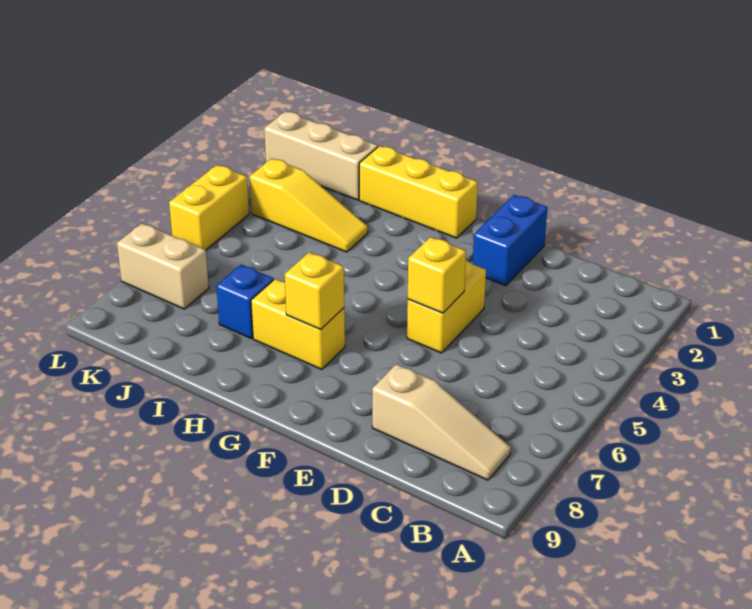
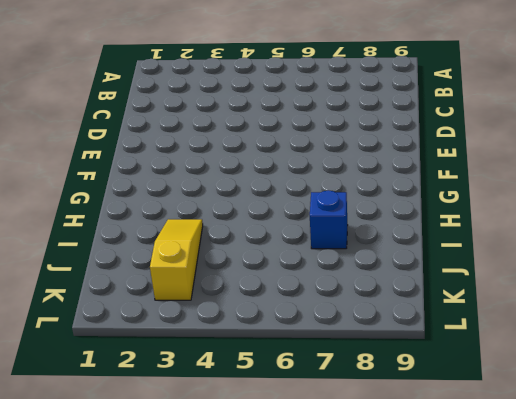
none -> tan 1x3 slope [372,364,511,480]
none -> blue 1x2 brick [473,195,548,286]
none -> yellow 1x2 brick [407,260,486,353]

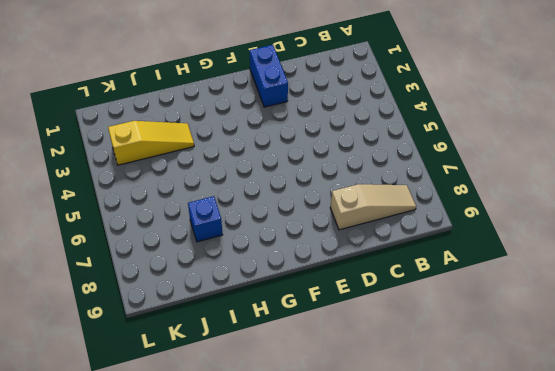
none -> yellow 1x2 brick [407,260,486,353]
none -> yellow 1x3 brick [359,146,478,238]
none -> yellow 1x2 brick [251,279,345,369]

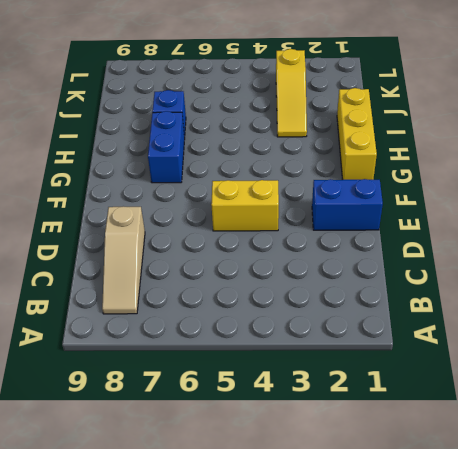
blue 1x2 brick [148,111,185,183] -> yellow 1x2 brick [251,279,345,369]
none -> tan 1x3 brick [264,111,378,200]
none -> tan 1x2 brick [117,223,209,309]
none -> yellow 1x2 brick [169,165,249,250]

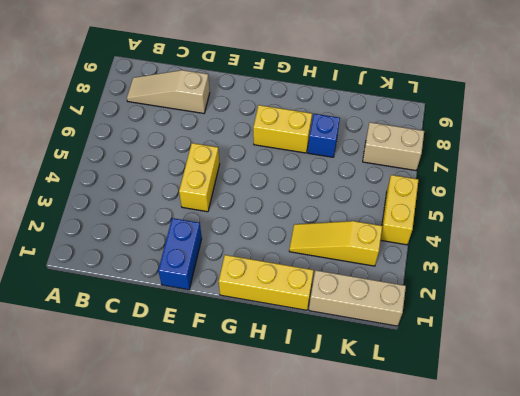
none -> yellow 1x1 brick [408,237,466,313]
none -> yellow 1x1 brick [285,252,344,330]

